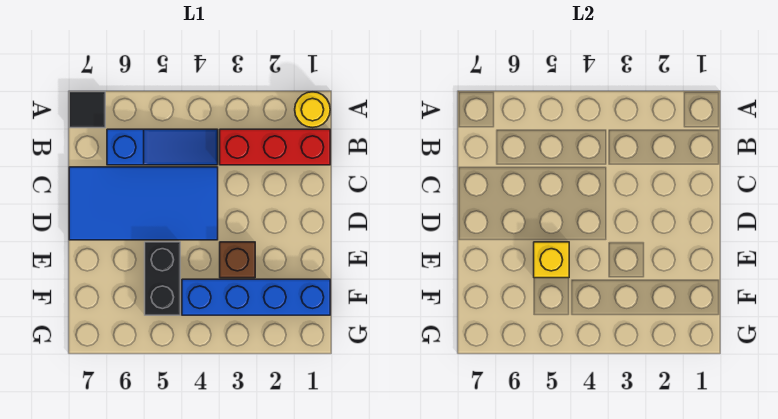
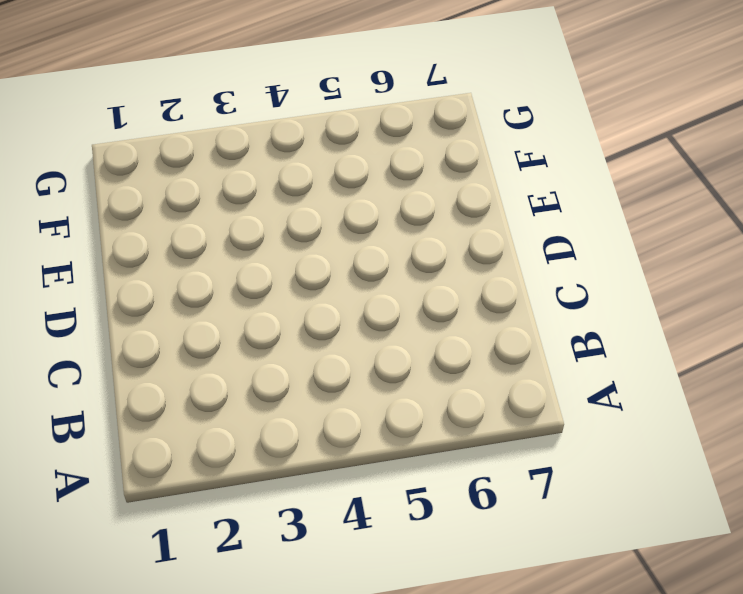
none -> yellow 1x1 round brick [295,92,330,127]
none -> black 1x1 tile [69,92,105,128]

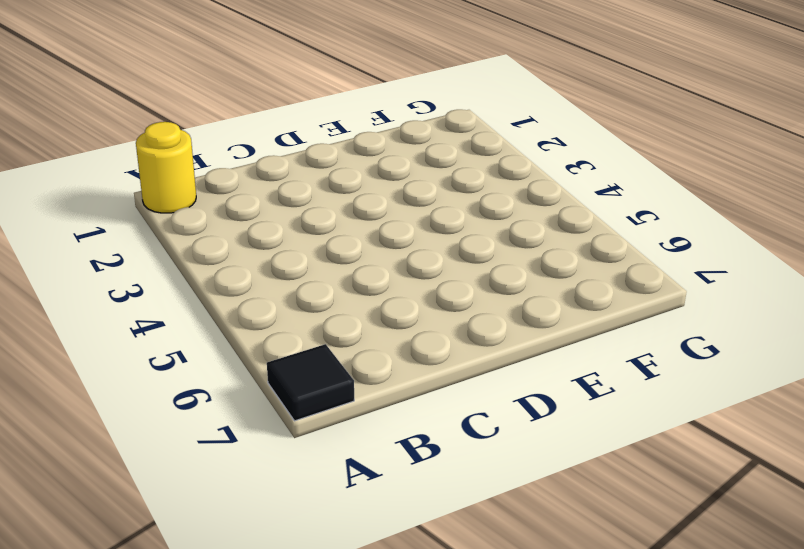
none -> red 1x3 brick [220,129,330,165]
none -> blue 1x3 slope [107,129,218,165]

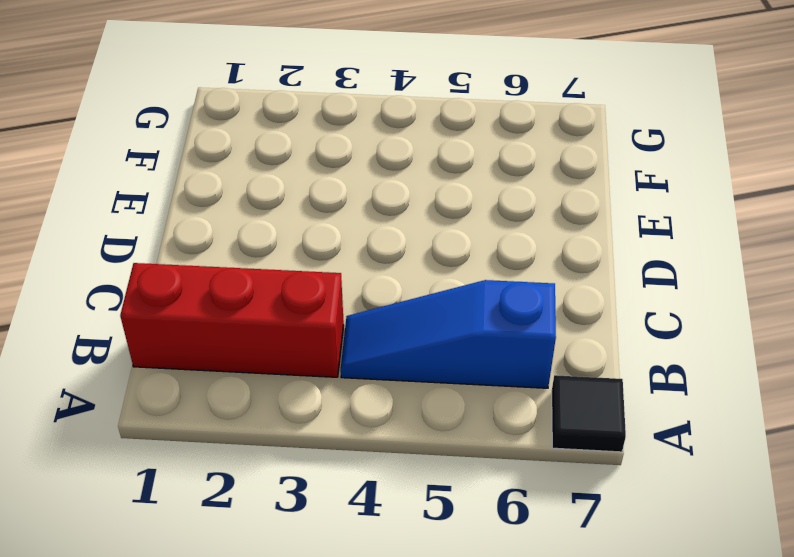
none -> yellow 1x1 round brick [295,92,330,127]
none -> blue 2x4 tile [69,167,218,240]

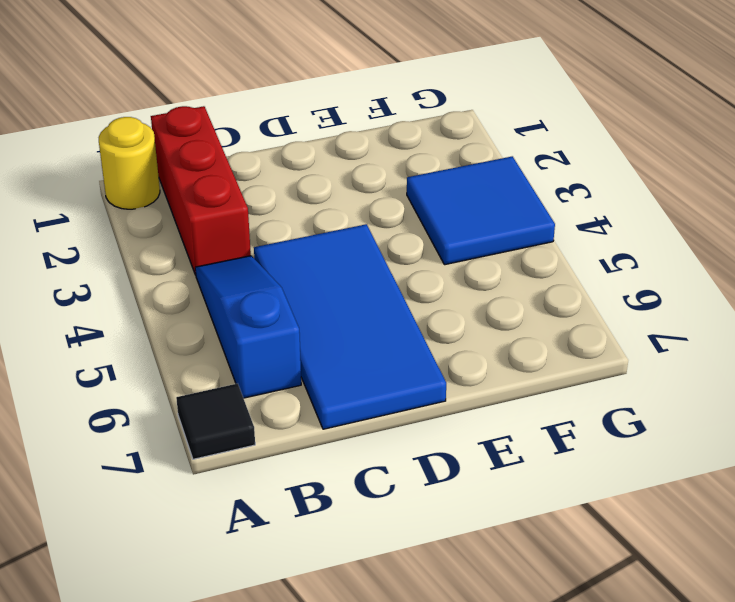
blue 2x2 tile [407,156,555,265] -> blue 1x4 brick [182,279,330,315]
none -> brown 1x1 brick [220,242,255,278]
none -> black 1x2 brick [145,242,180,315]

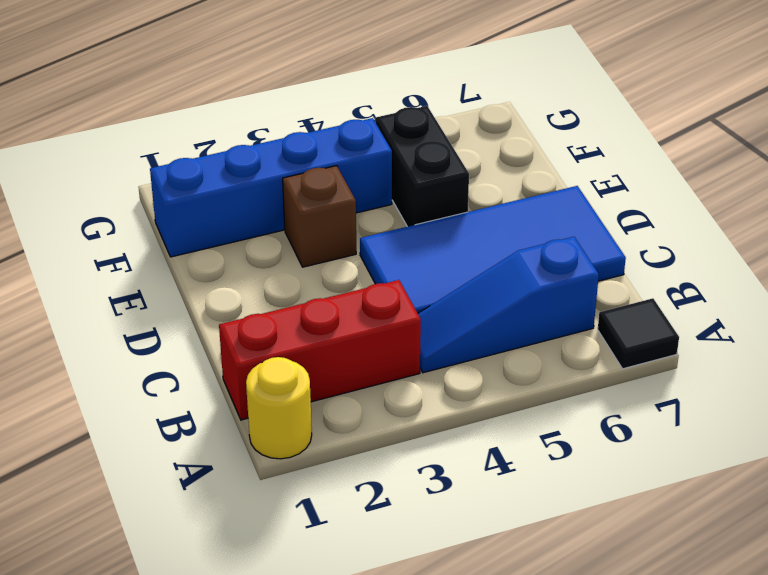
none -> yellow 1x1 brick [534,242,569,278]

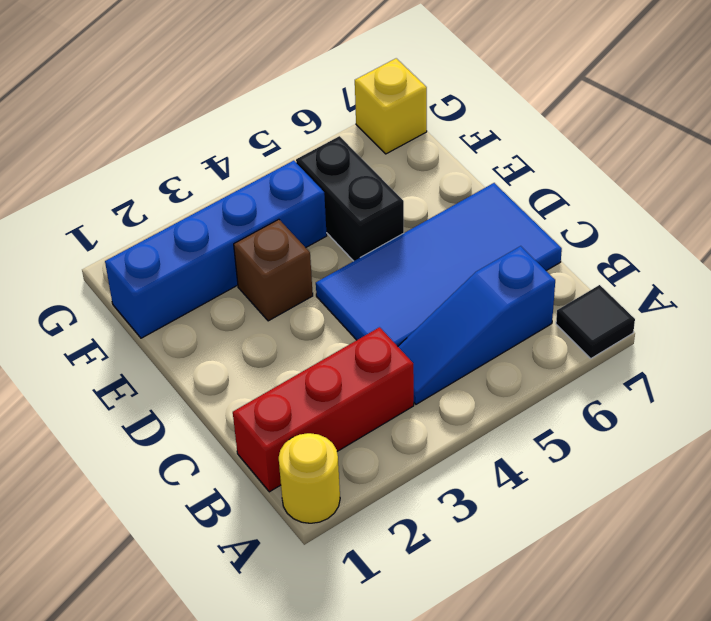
yellow 1x1 brick [355,58,427,154] -> yellow 1x1 brick moved to [534,242,569,278]

